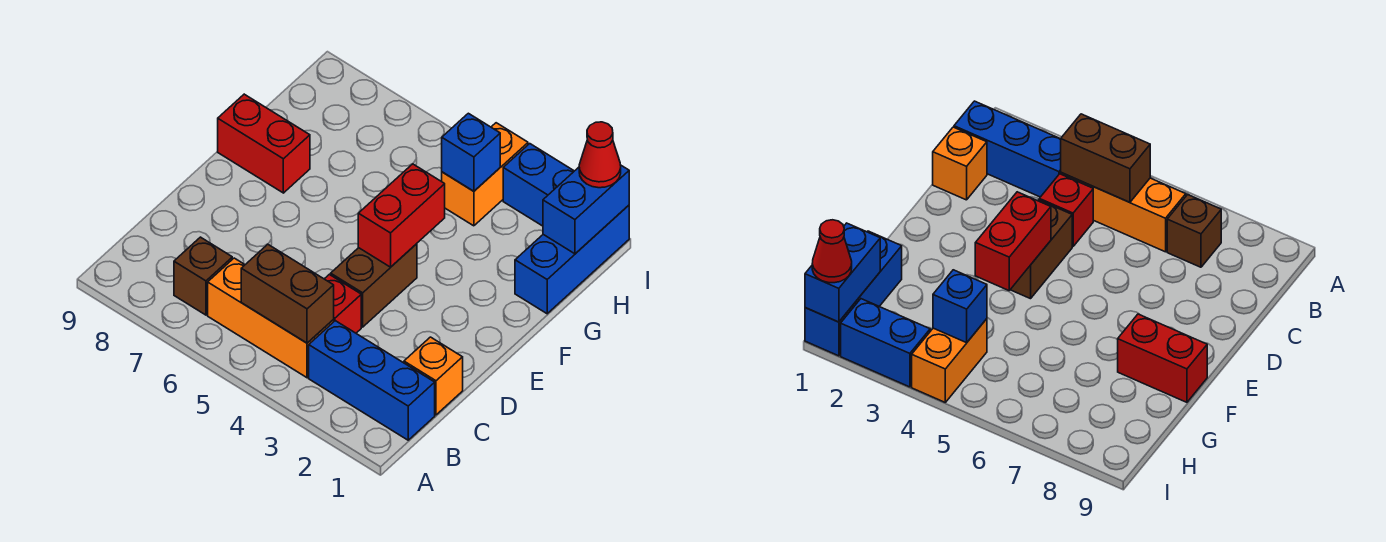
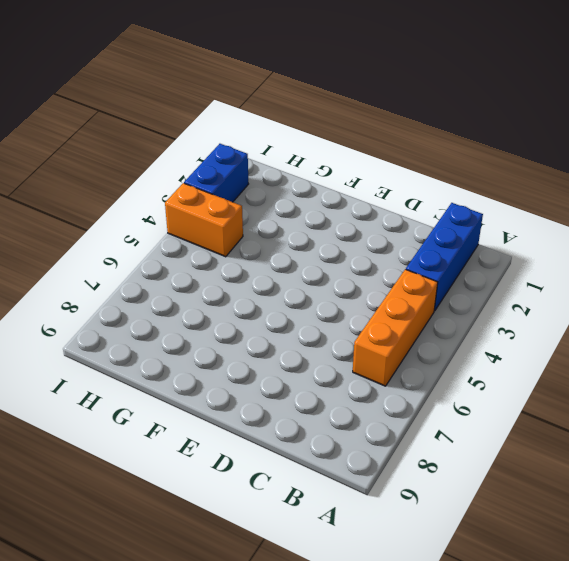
none -> brown 1x1 brick [174,237,232,315]
none -> orange 1x1 brick [404,337,463,415]
none -> red 1x1 brick [325,274,361,333]

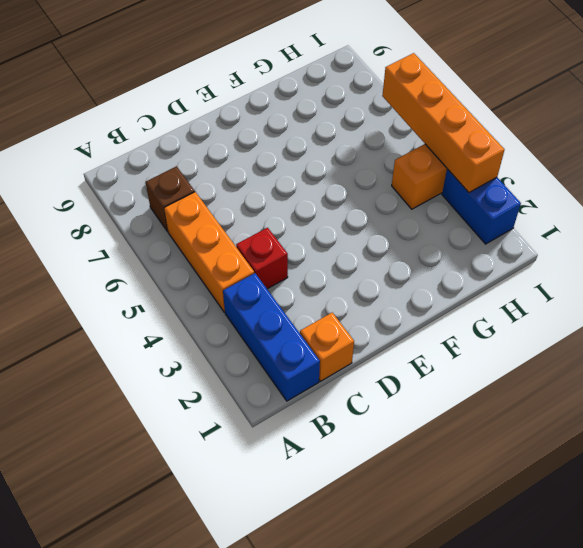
orange 1x4 brick [382,53,504,192] -> none
none -> brown 1x2 brick [331,244,417,327]
none -> red 1x2 brick [218,94,310,193]
none -> blue 1x3 brick [515,205,629,314]

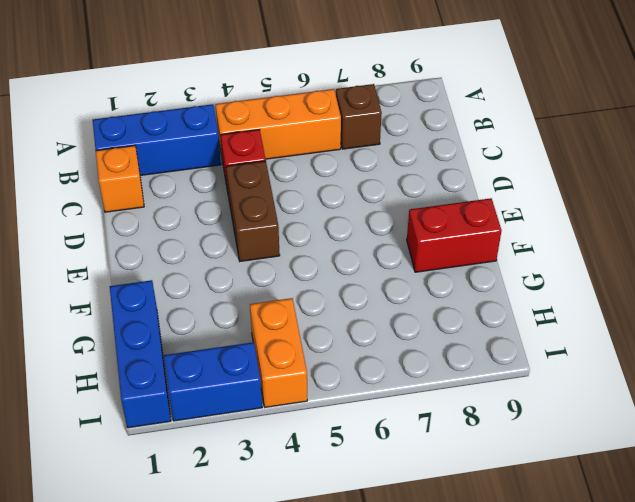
none -> brown 1x2 brick [241,244,334,343]
none -> red 1x2 brick [358,164,445,267]
none -> blue 1x2 brick [543,166,629,254]

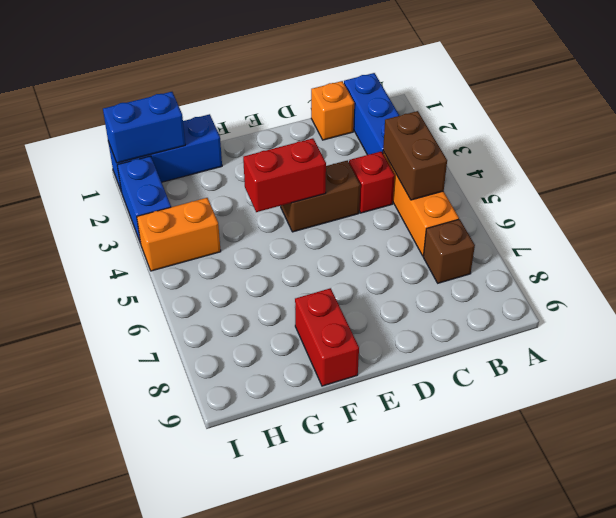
none -> blue 1x1 brick [442,113,500,191]
none -> red 1x1 cone [579,122,621,188]

